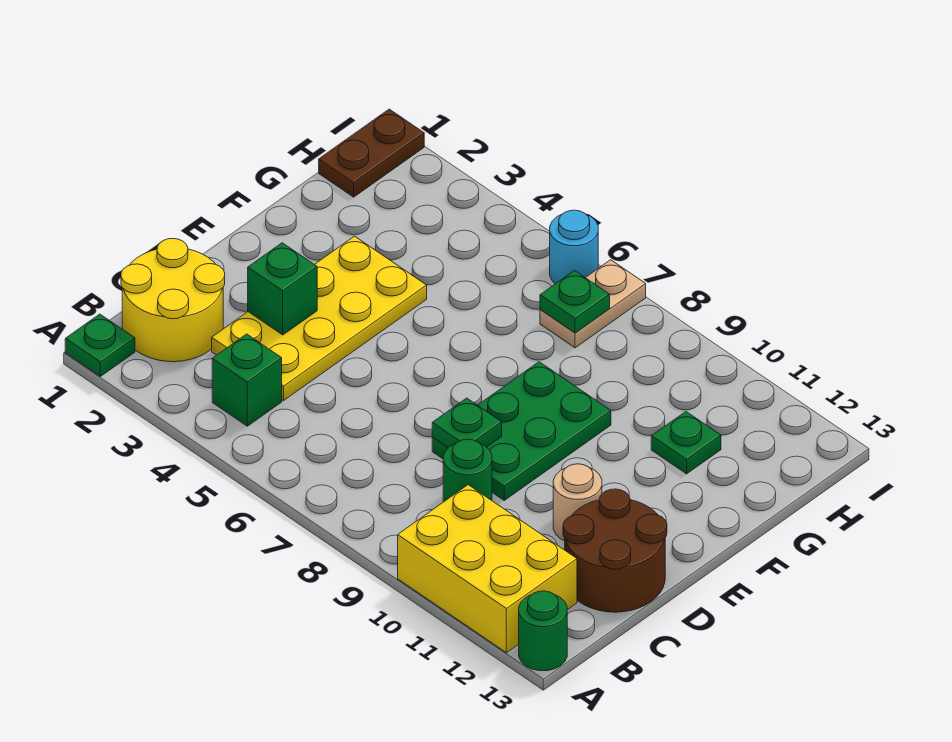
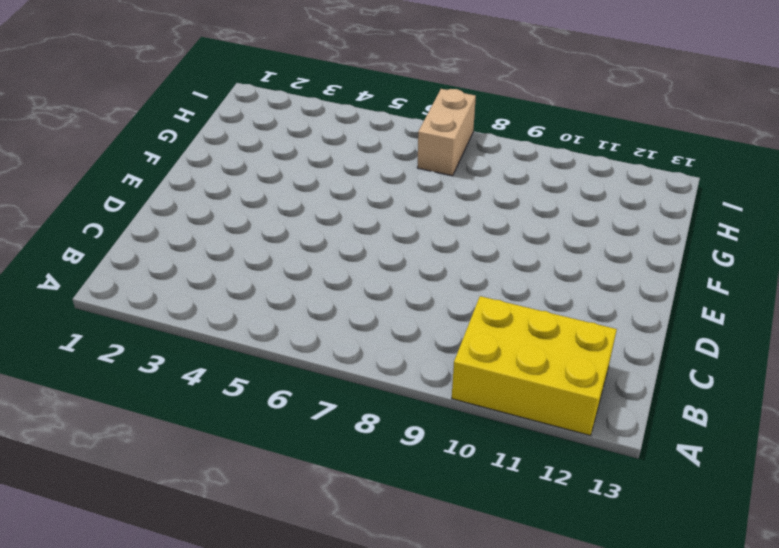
tan 1x2 brick [417,89,476,176] -> tan 1x2 plate [540,260,646,348]
none -> green 1x1 plate [65,314,135,376]
none -> green 1x1 round brick [519,591,567,671]
none -> yellow 2x2 round brick [121,239,225,362]

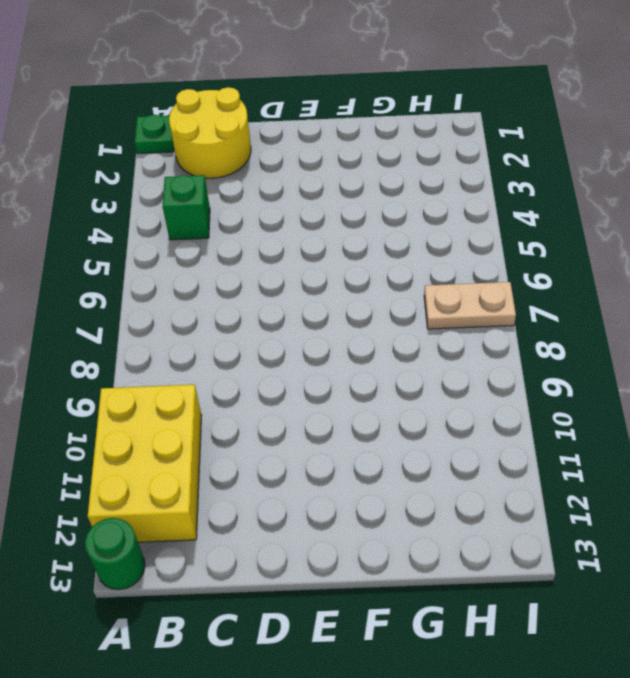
none -> yellow 2x4 plate [212,236,427,401]
none -> green 1x1 round brick [443,439,492,502]
none -> brown 2x2 round brick [563,489,667,612]

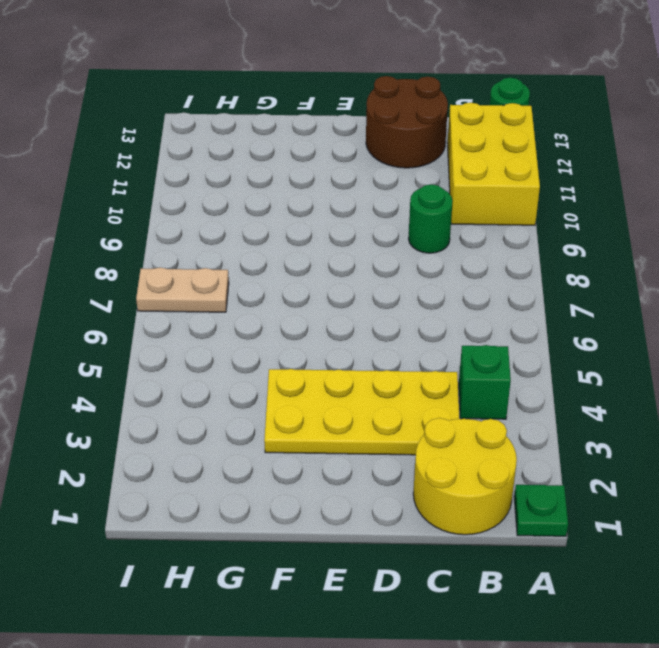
none -> green 2x3 plate [432,362,611,500]
none -> tan 1x1 round brick [553,464,602,541]
none -> green 1x1 plate [651,412,721,474]

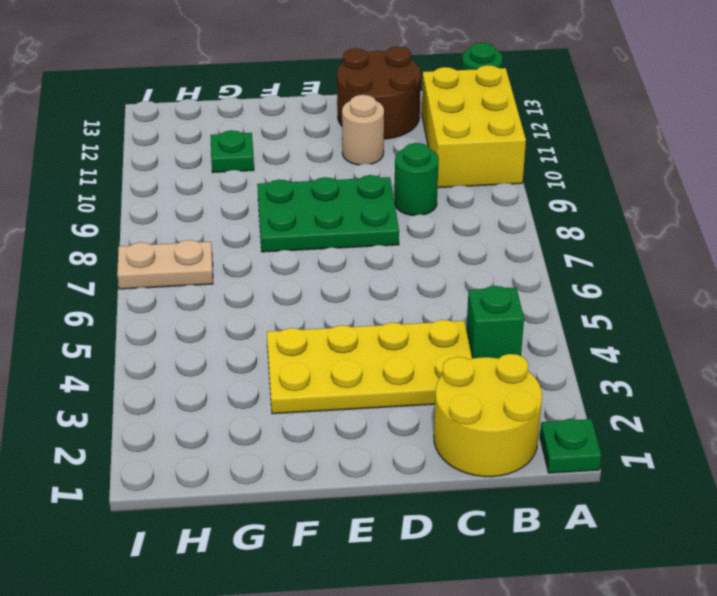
none -> brown 1x2 plate [319,109,424,197]
none -> cyan 1x1 round brick [550,210,598,284]
none -> green 1x1 brick [248,243,317,335]

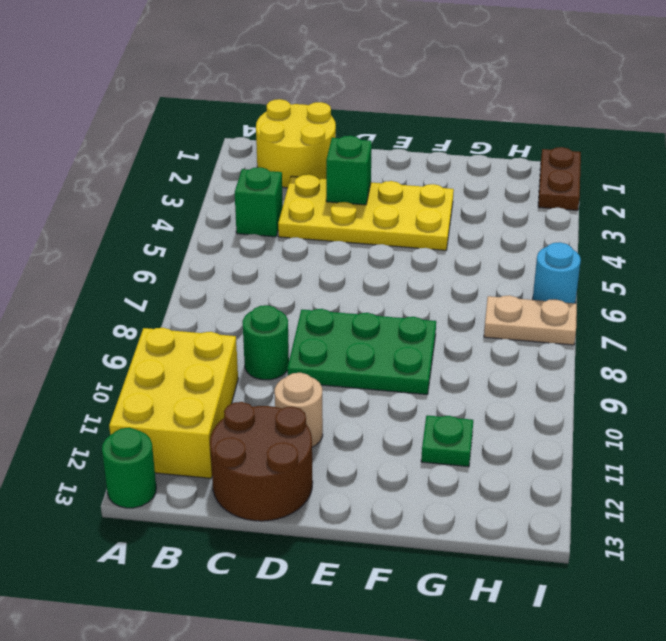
brown 1x2 plate [538,147,581,210] -> brown 1x2 plate turned to [319,109,424,197]
none -> green 1x1 plate [65,314,135,376]
none -> green 1x1 plate [432,398,502,448]
none -> green 1x1 plate [540,271,610,333]

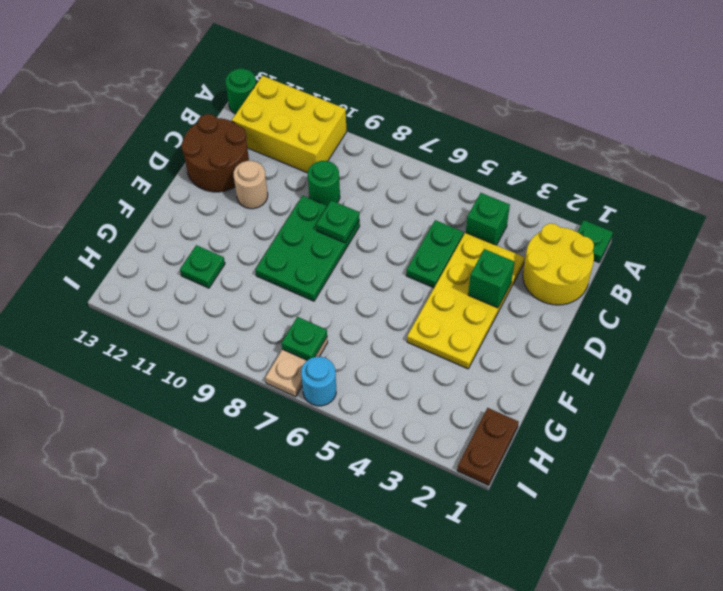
green 1x2 plate [406,220,464,288] -> none

